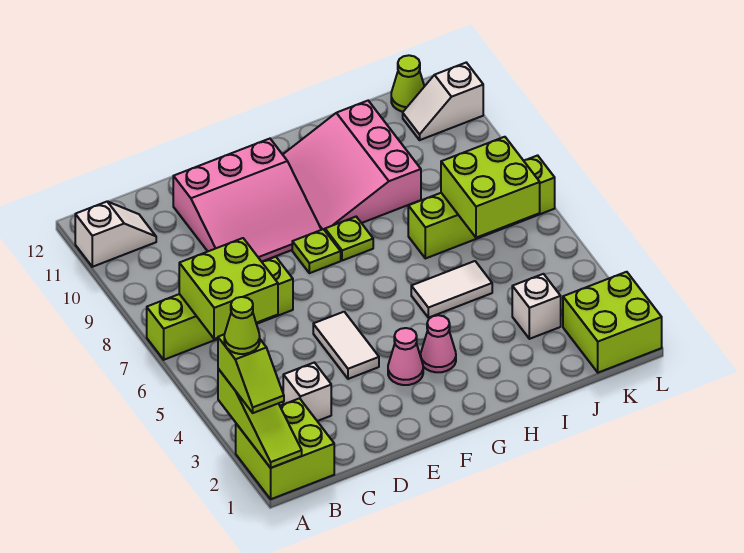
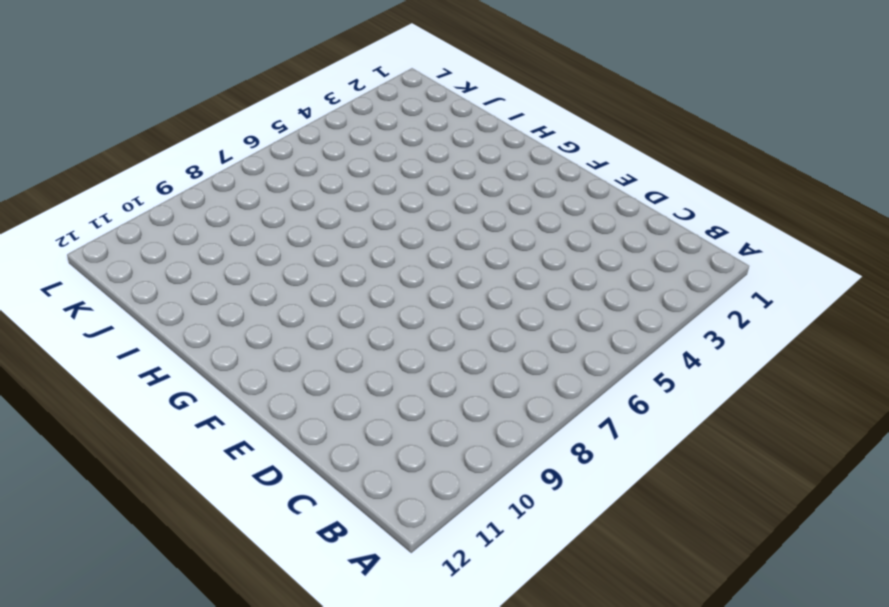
none -> lime 2x2 brick [236,398,334,499]
none -> lime 1x4 brick [147,257,293,360]
none -> white 1x2 slope [75,201,156,267]

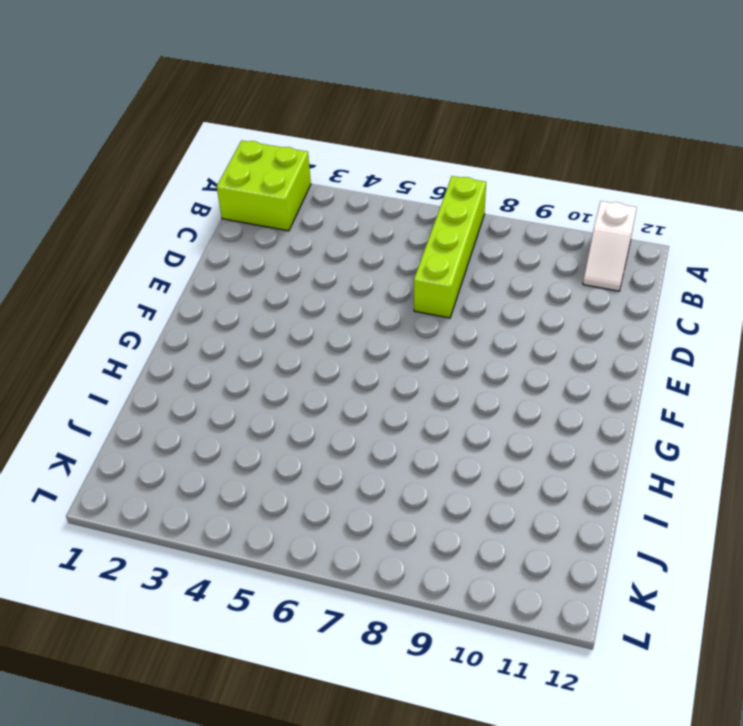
none -> white 1x1 brick [283,362,331,421]
none -> pink 3x3 slope [173,139,321,262]
none -> white 1x2 tile [313,312,379,379]

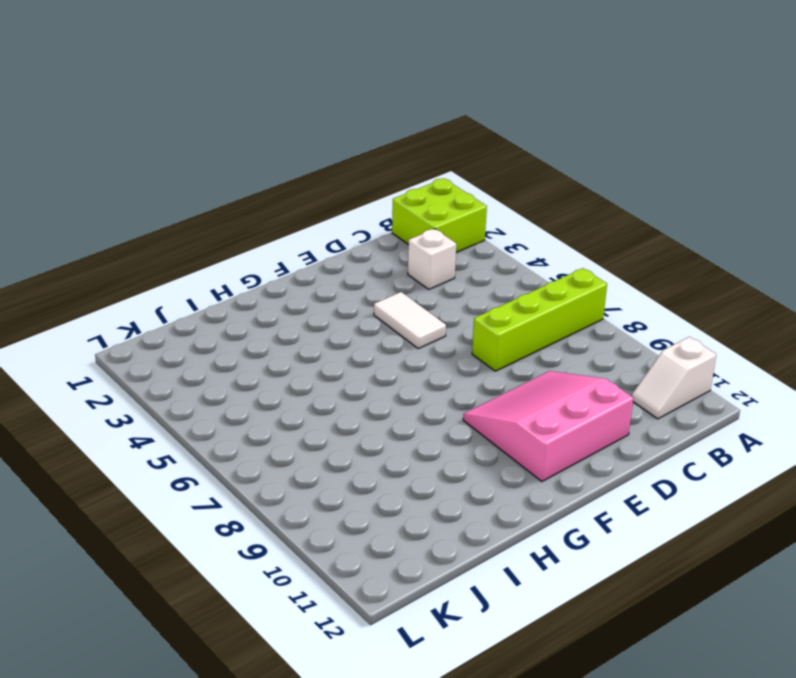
none -> pink 1x1 cone [388,328,423,385]
none -> lime 1x1 plate [292,229,341,273]
none -> pink 1x1 cone [421,315,456,372]

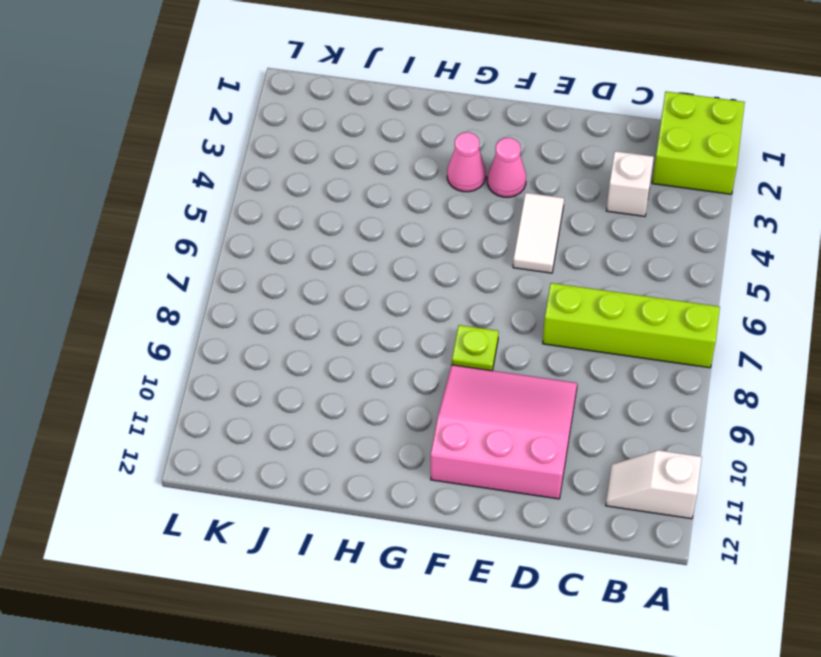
none -> lime 1x1 plate [325,217,373,261]
none -> pink 3x3 slope [283,101,421,230]
none -> white 1x2 tile [411,261,492,318]

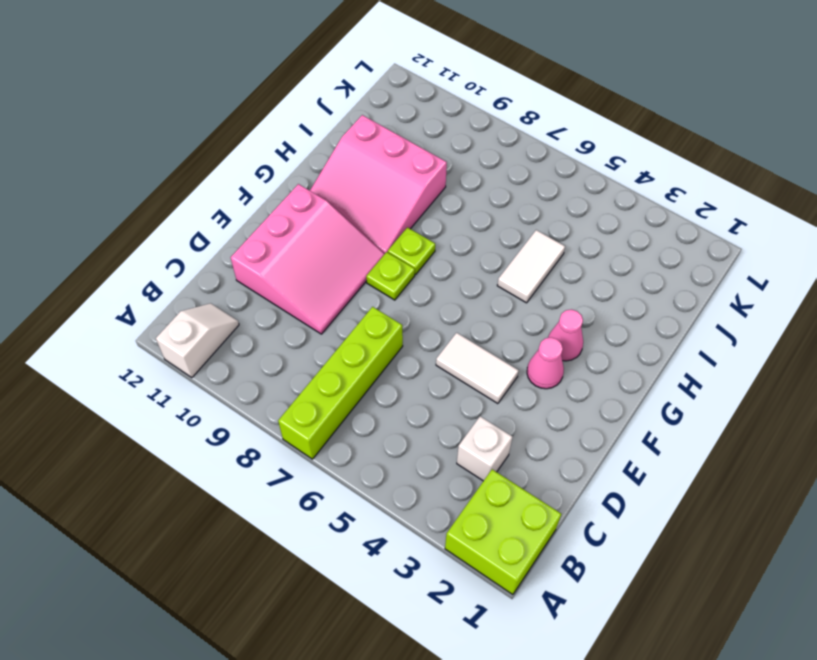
none -> lime 1x4 brick [408,155,555,259]
none -> white 1x1 brick [512,274,561,339]
none -> lime 2x2 brick [563,272,662,373]

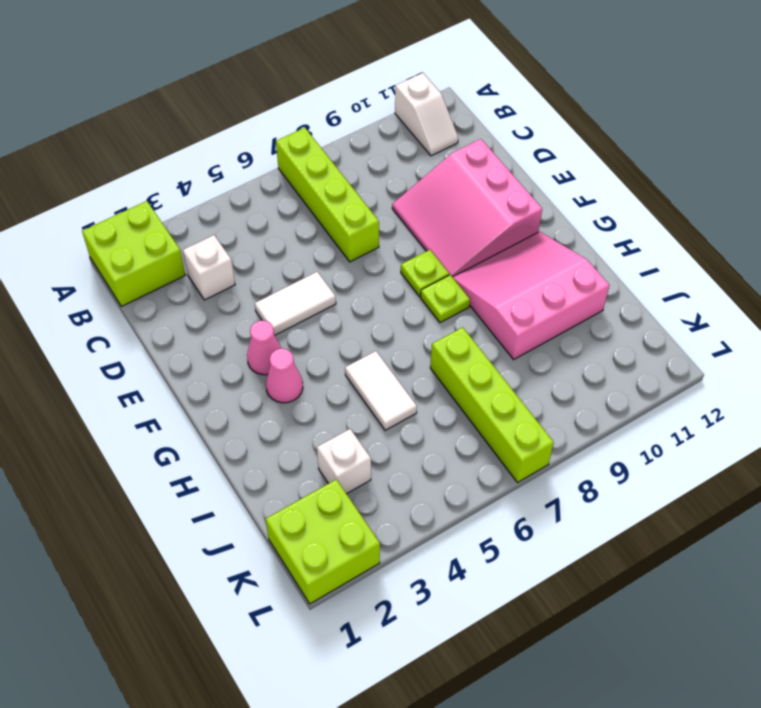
none -> white 1x2 slope [403,63,483,140]
none -> lime 1x1 cone [391,55,424,112]
none -> lime 1x3 slope [218,369,302,468]

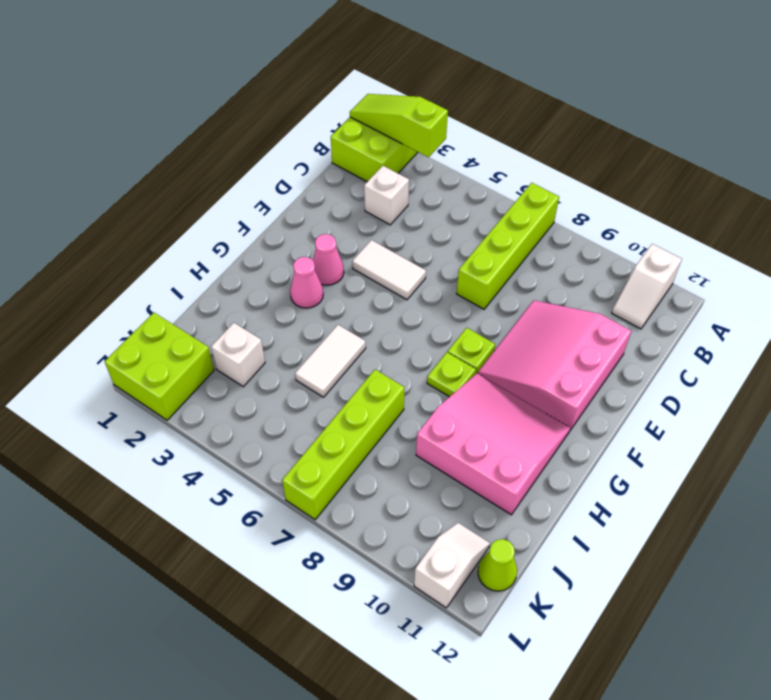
none -> lime 2x2 brick [179,238,278,339]
none -> lime 2x2 brick [441,137,540,238]
none -> lime 1x2 slope [218,335,284,413]

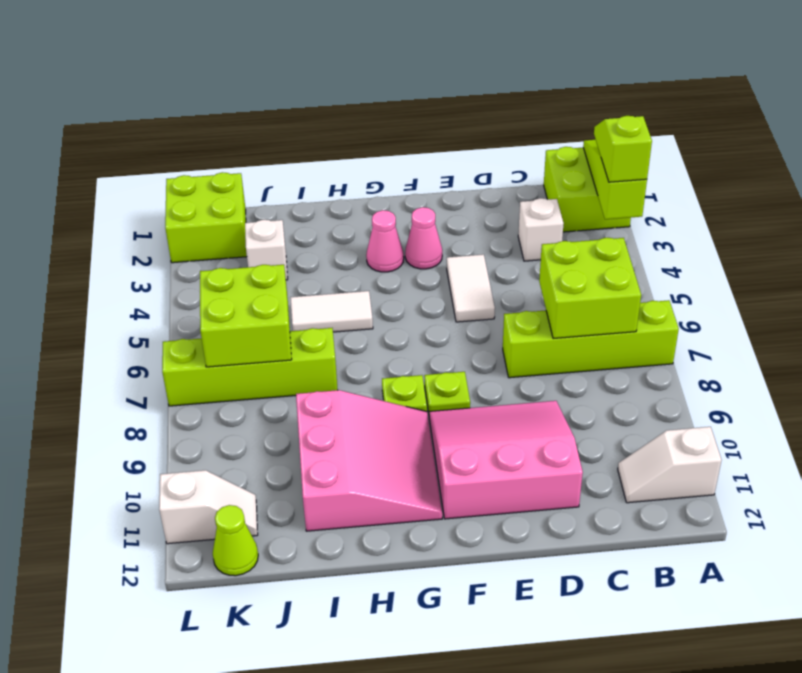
none -> lime 1x1 cone [224,297,260,354]

